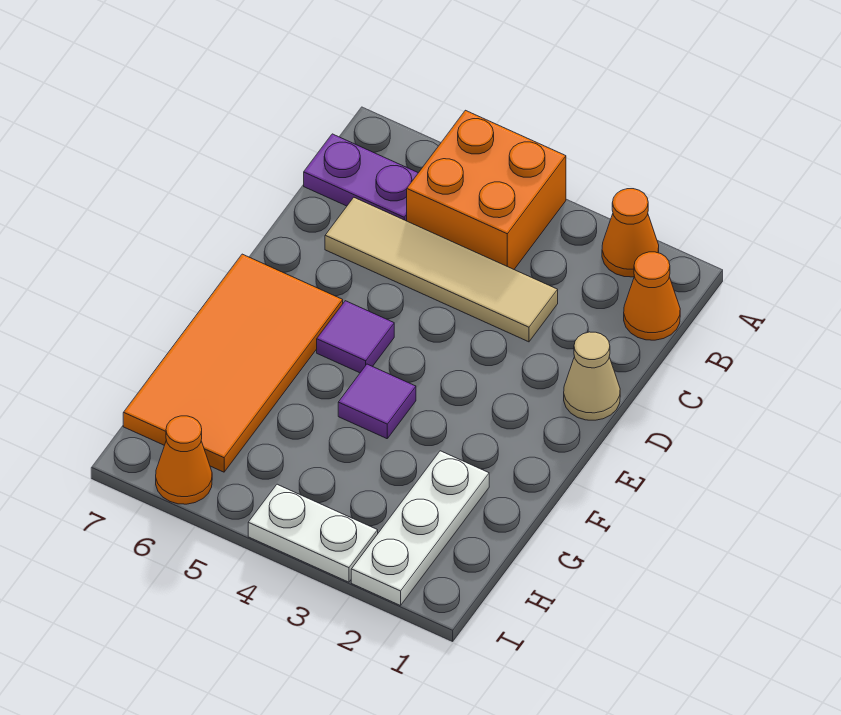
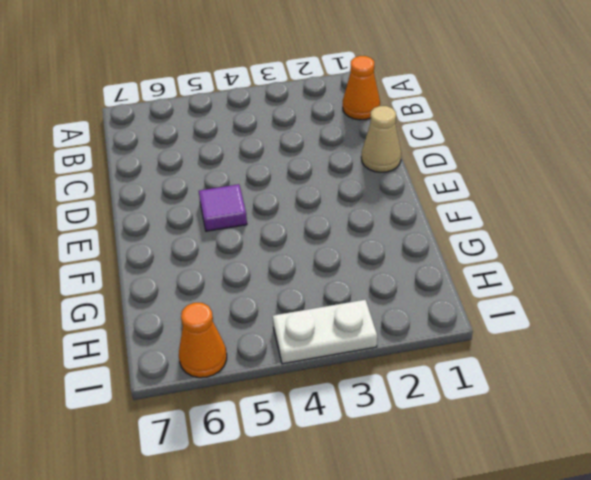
none -> orange 1x1 cone [602,189,659,277]
none -> orange 2x2 brick [407,110,566,269]
none -> purple 1x2 plate [304,134,418,221]

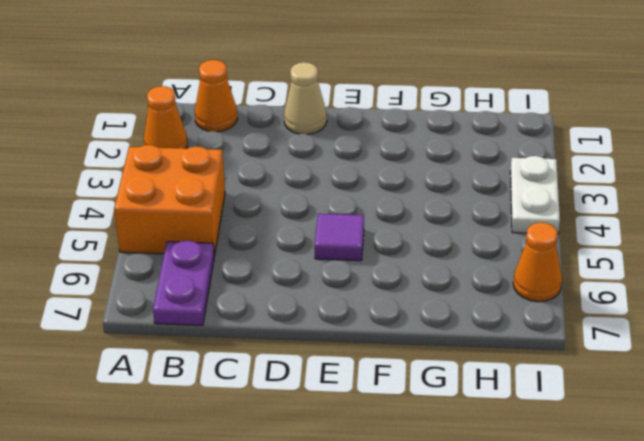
none -> tan 1x4 tile [325,198,558,342]
none -> orange 2x4 tile [123,254,343,472]
none -> purple 1x1 tile [338,364,416,439]

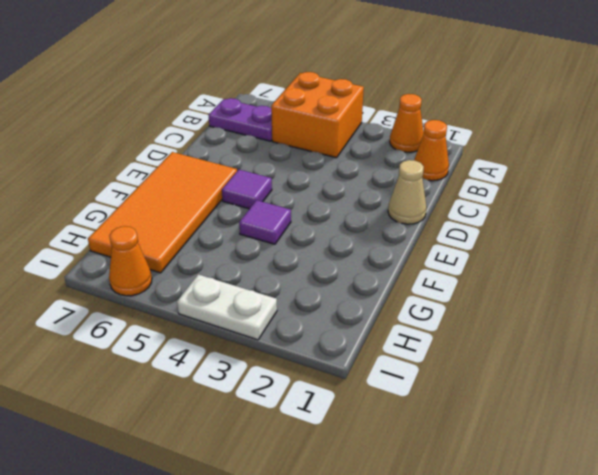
none -> tan 1x4 tile [325,198,558,342]
none -> white 1x3 plate [351,451,489,606]

